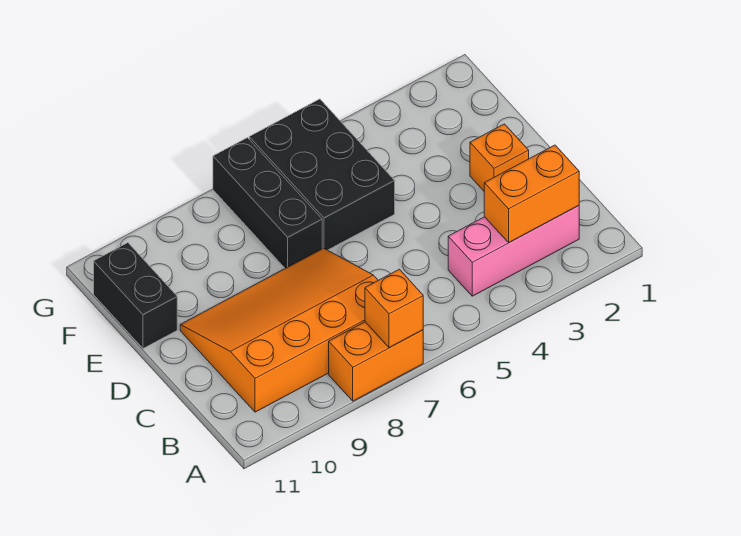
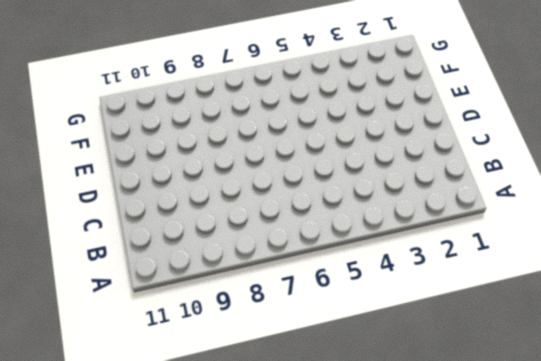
none -> orange 1x2 brick [329,322,423,401]
none -> pink 1x3 brick [448,206,579,296]

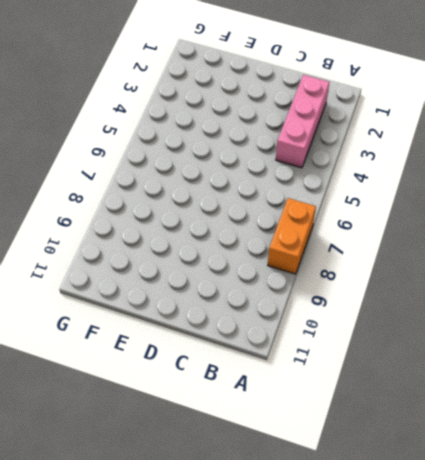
none -> orange 3x4 slope [180,248,378,412]
none -> orange 1x1 brick [470,124,529,191]

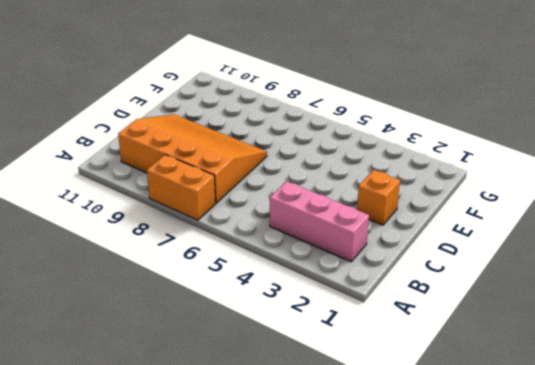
none -> black 2x3 brick [249,99,395,250]
none -> black 1x3 brick [213,138,322,268]

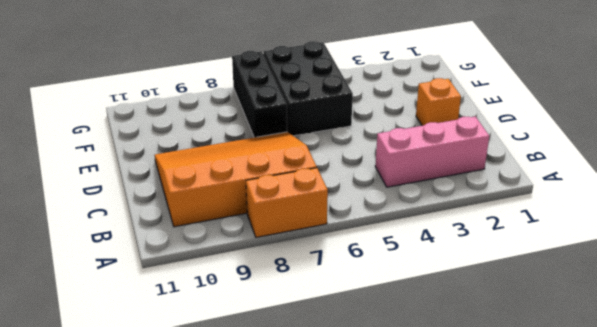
none -> black 1x2 brick [94,243,177,348]
none -> orange 1x1 brick [365,269,423,348]

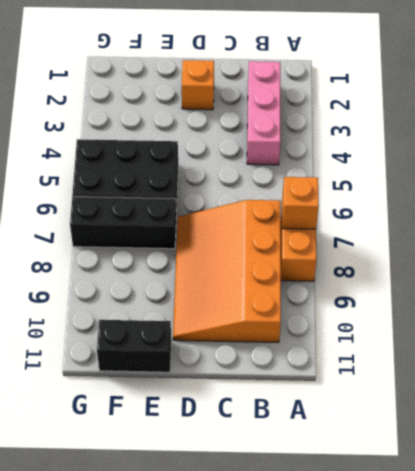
none -> orange 1x2 brick [484,145,579,242]

